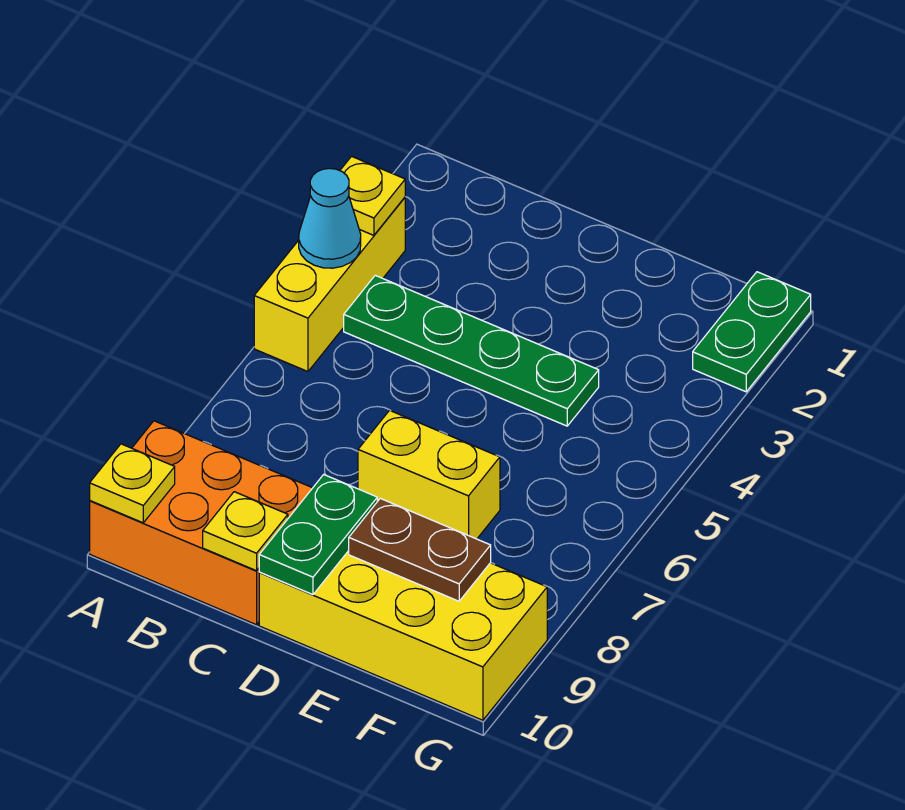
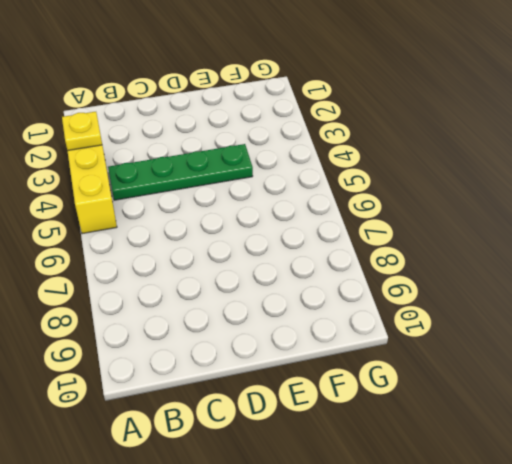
none -> orange 2x3 brick [90,421,312,625]
none -> yellow 1x2 brick [358,410,500,539]
none -> yellow 2x4 brick [259,551,547,720]

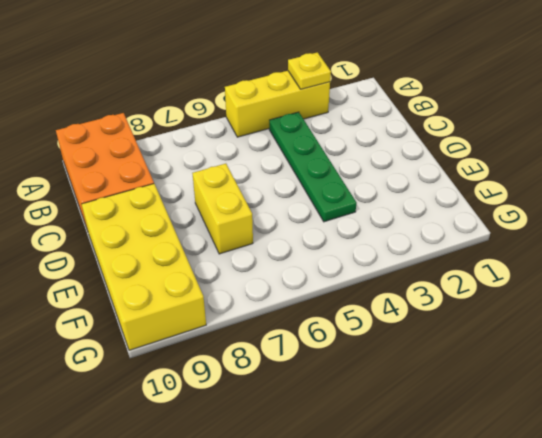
none -> green 1x2 plate [693,272,811,392]
none -> cyan 1x1 cone [299,168,361,268]
none -> yellow 1x1 plate [90,444,175,523]

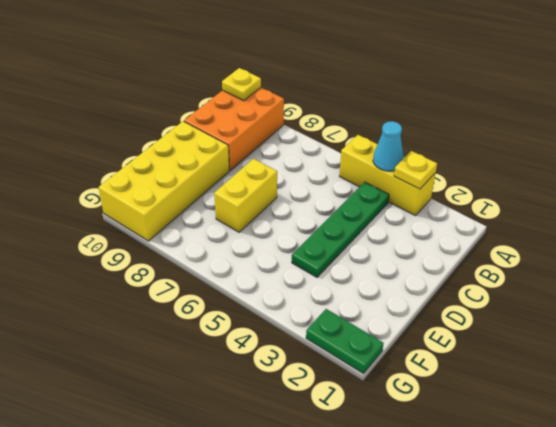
none -> yellow 1x1 plate [203,492,288,571]
none -> green 1x2 plate [259,475,377,595]
none -> brown 1x2 plate [349,498,491,601]

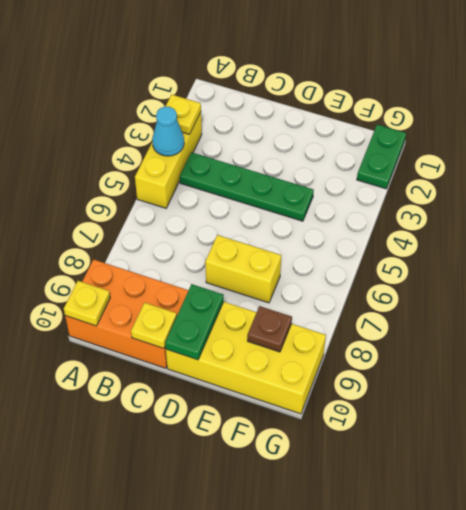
brown 1x1 plate [247,306,292,352] -> brown 1x2 plate [349,498,491,601]

